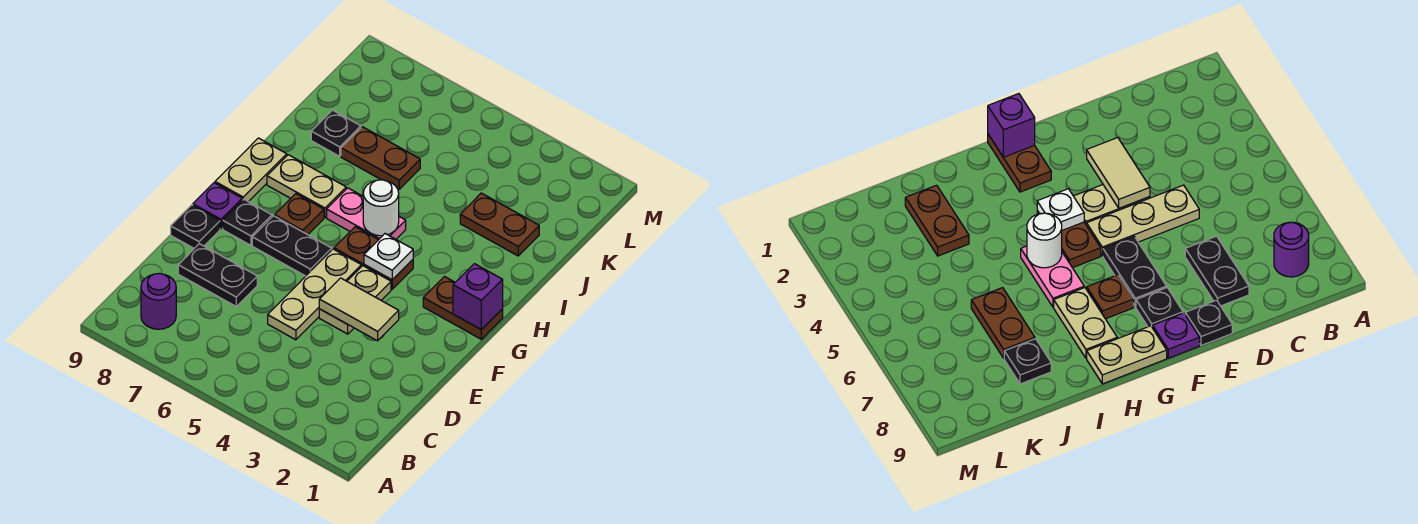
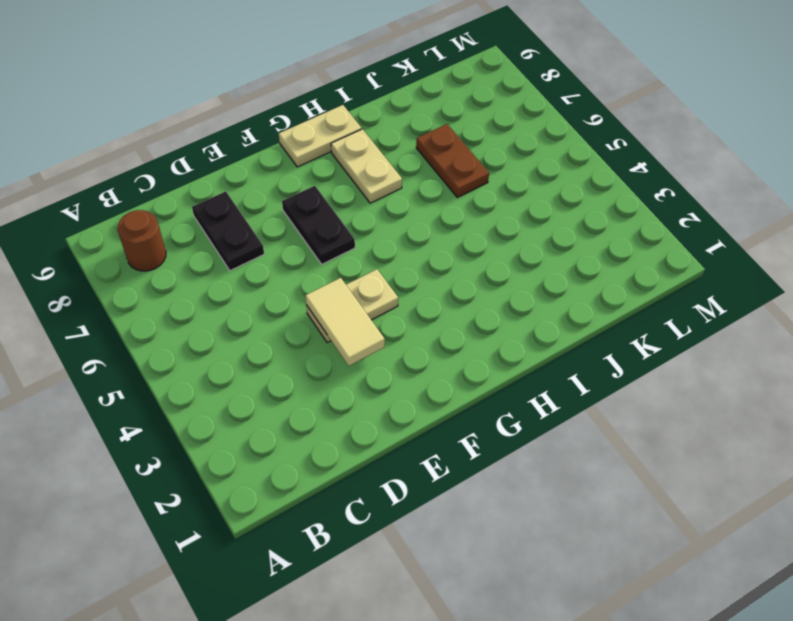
brown 1x1 round brick [117,210,166,271] -> purple 1x1 round brick [141,273,176,329]
none -> tan 1x3 plate [268,249,361,340]
none -> black 1x1 plate [171,205,220,248]
none -> black 1x1 plate [223,199,272,245]

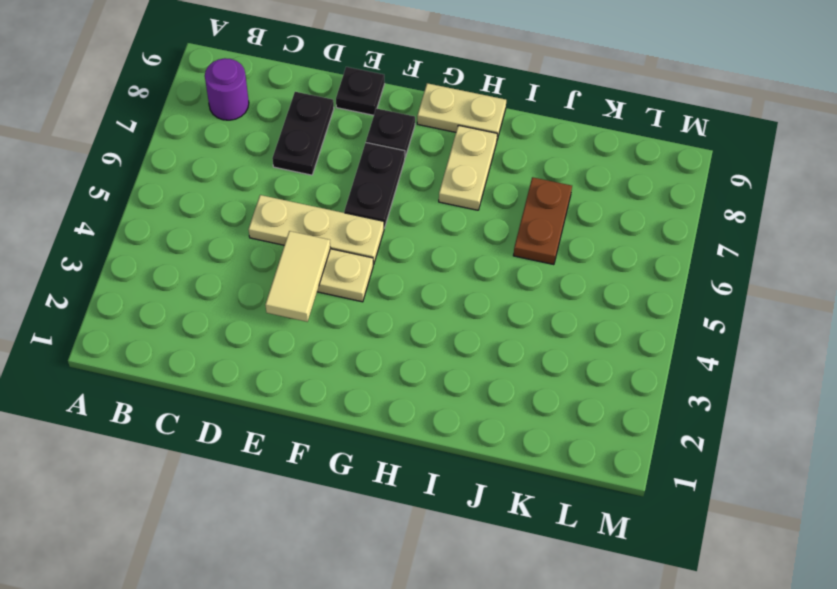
none -> purple 1x1 plate [193,183,242,229]
none -> brown 1x2 plate [423,277,503,339]
none -> brown 1x2 plate [334,227,413,289]

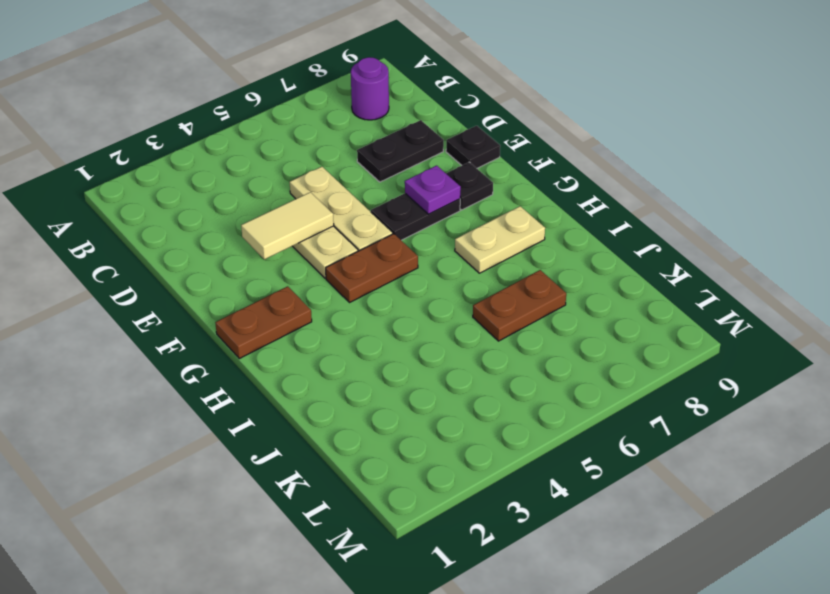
purple 1x1 plate [405,166,461,214] -> purple 1x1 plate moved to [193,183,242,229]
none -> brown 1x1 plate [275,194,324,235]
none -> tan 1x2 plate [215,138,287,202]
none -> pink 1x2 plate [327,188,406,240]

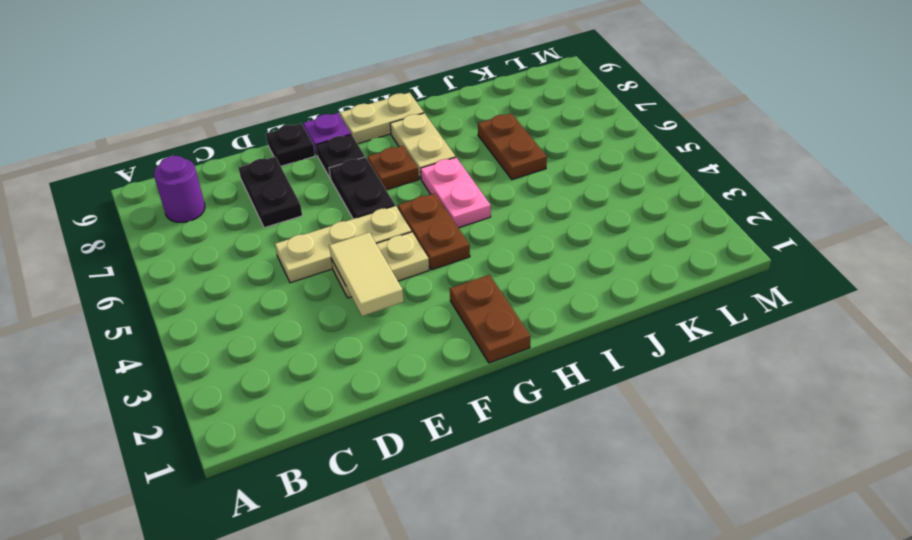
none -> brown 1x2 plate [460,193,539,256]
none -> black 1x1 plate [311,110,361,156]
none -> purple 1x1 brick [453,264,503,330]

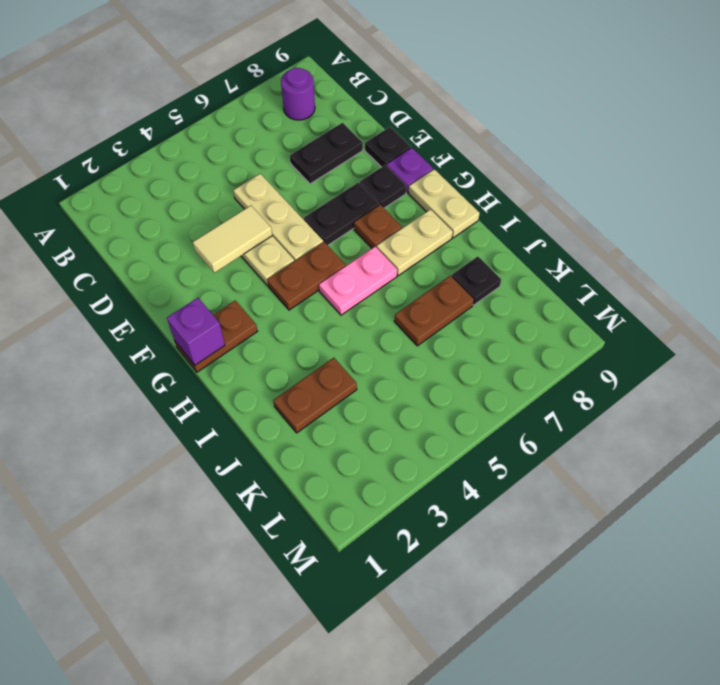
none -> white 1x1 plate [364,234,413,280]
none -> white 1x1 round brick [363,180,399,236]

